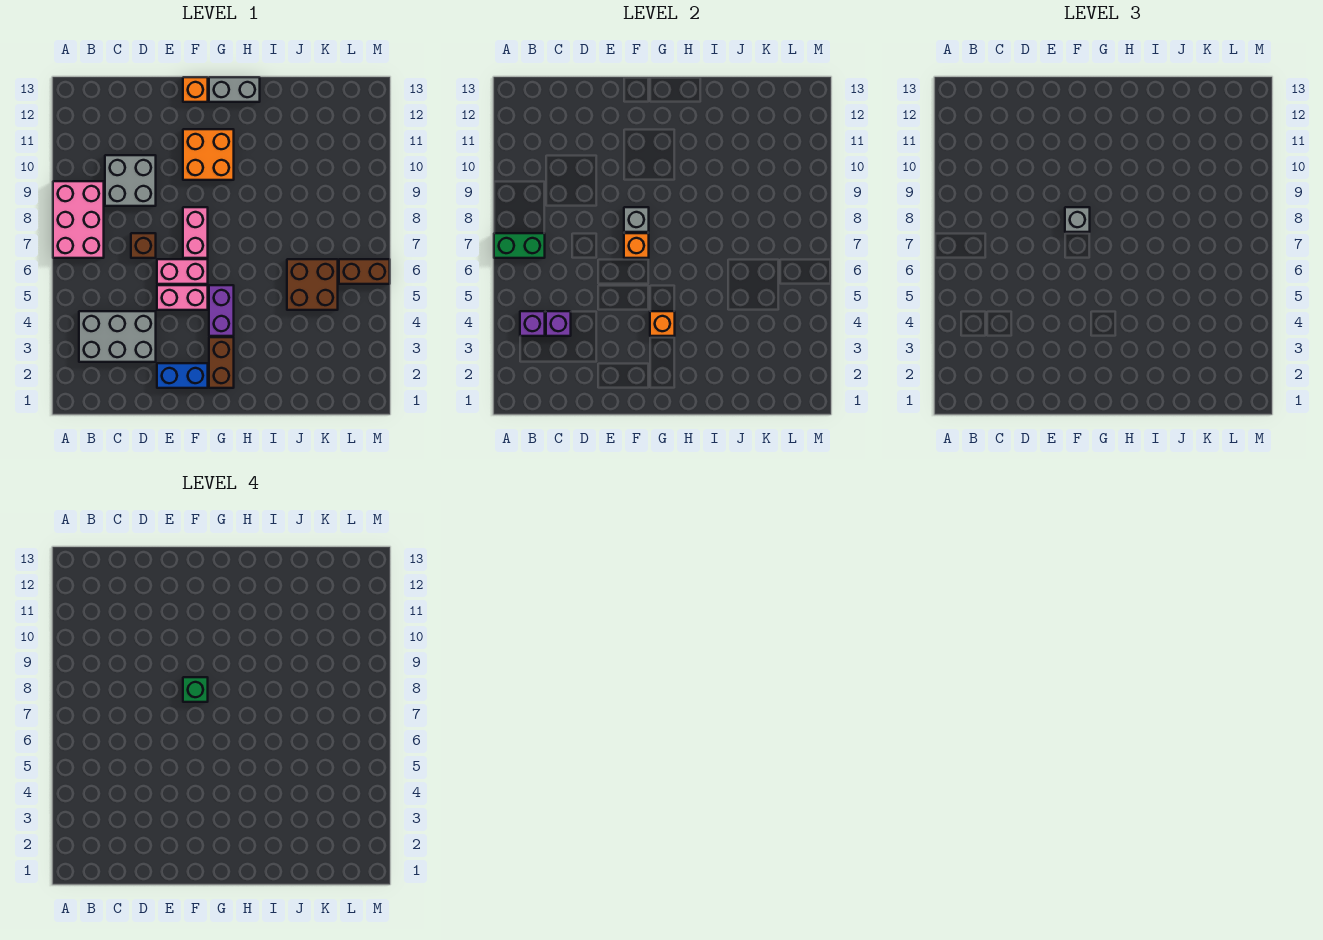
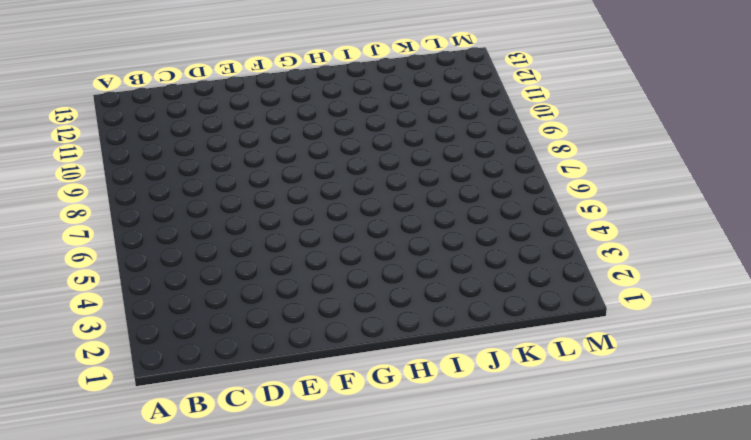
none -> pink 2x3 brick [53,181,104,258]
none -> grey 2x3 brick [79,311,156,362]
none -> grey 2x2 brick [105,155,156,206]

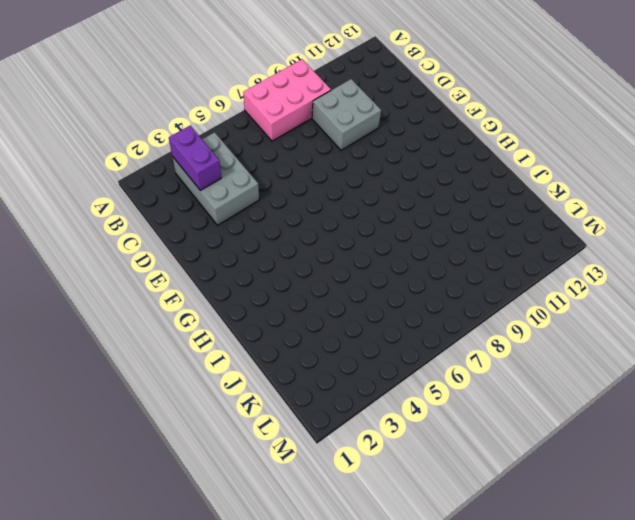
purple 1x2 brick [169,126,221,191] -> purple 1x2 brick turned to [209,285,234,336]
none -> brown 1x1 brick [131,233,156,258]
none -> blue 1x2 brick [157,363,208,388]
none -> pink 1x2 brick [157,285,208,310]

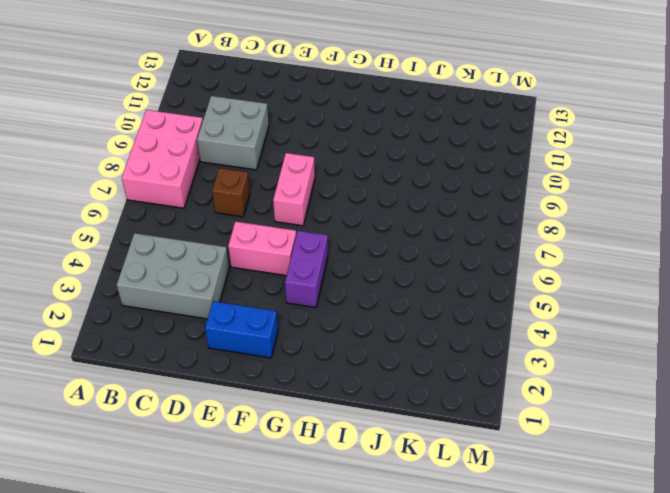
none -> pink 1x2 brick [157,259,208,284]
none -> orange 2x2 brick [183,129,234,180]
none -> orange 1x1 brick [183,77,208,102]

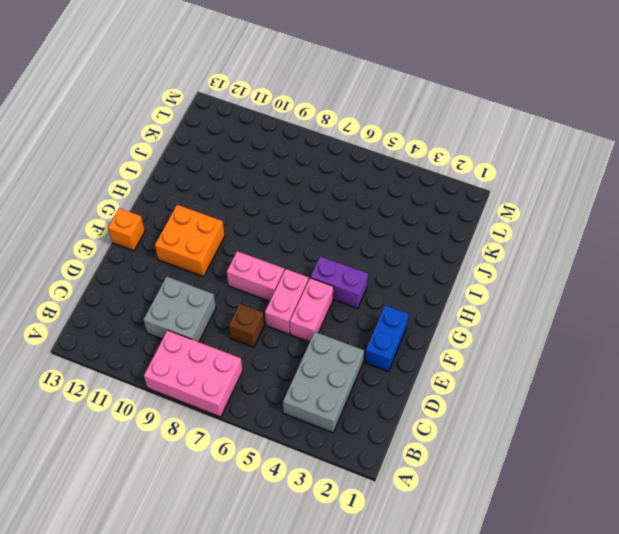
none -> brown 1x2 brick [209,337,234,388]
none -> grey 1x2 brick [209,77,260,102]
none -> brown 2x2 brick [287,259,338,310]

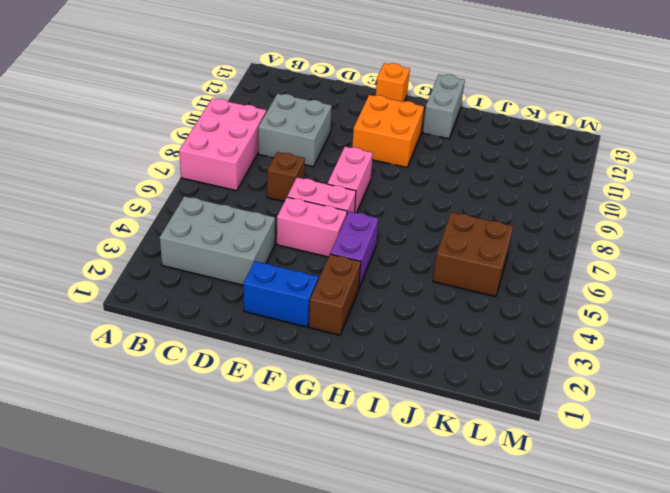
grey 1x2 brick [423,75,465,139] -> grey 1x2 brick turned to [209,77,260,102]
none -> brown 1x2 brick [339,259,390,284]
none -> green 1x2 brick [494,233,545,258]
none -> purple 1x1 brick [520,311,545,336]

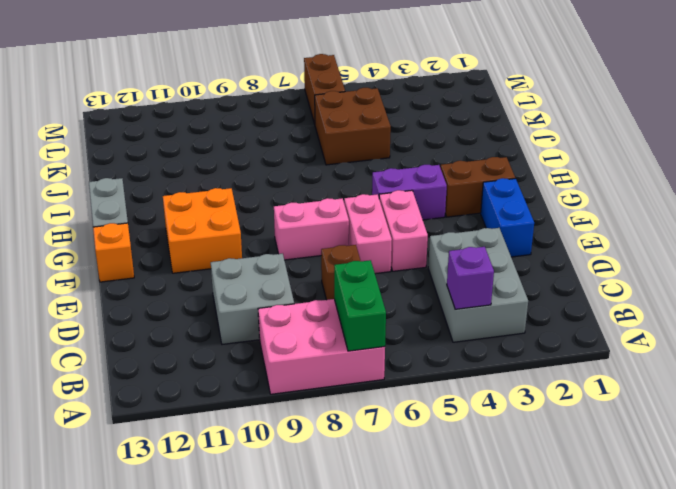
none -> purple 1x1 brick [546,311,571,336]
none -> orange 1x1 brick [624,233,649,258]
none -> grey 1x1 brick [624,207,649,232]

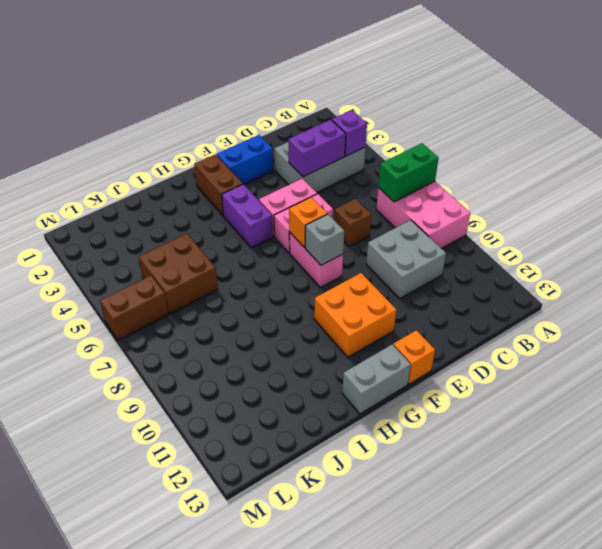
purple 1x2 brick [288,120,346,177] -> purple 1x1 brick [546,311,571,336]
none -> orange 1x1 brick [650,311,675,336]
none -> grey 1x1 brick [1065,207,1090,232]
none -> green 1x1 brick [183,677,208,702]

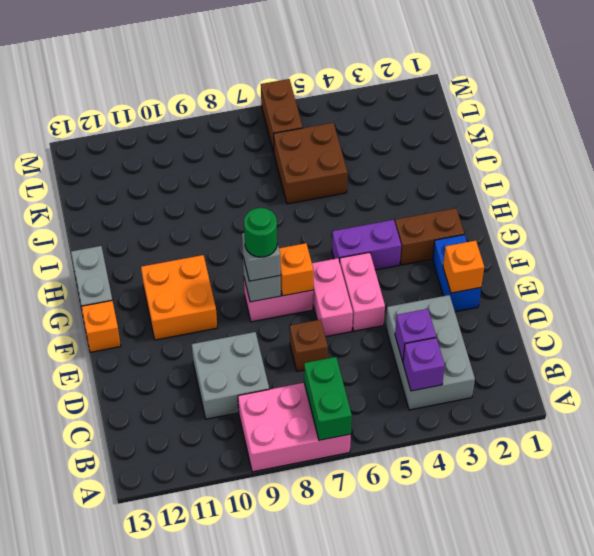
orange 1x1 brick [443,241,484,293] -> orange 1x1 brick moved to [650,311,675,336]
green 1x1 round brick [244,208,277,257] -> green 1x1 brick [183,677,208,702]

